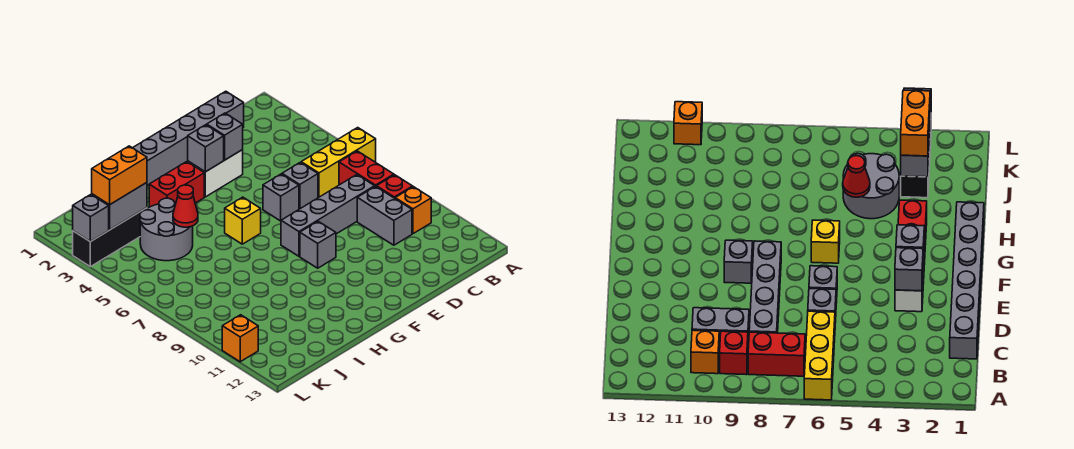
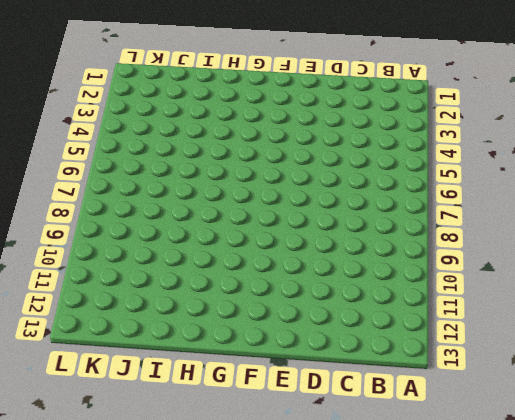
none -> yellow 1x3 brick [301,128,376,198]
none -> red 1x2 brick [339,151,394,187]
none -> red 1x1 brick [377,175,413,198]

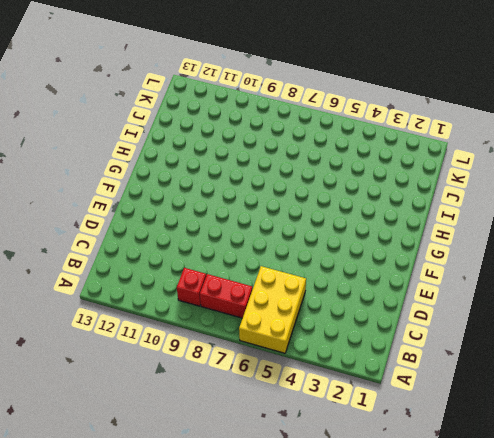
yellow 2x3 brick [239,266,306,353] -> yellow 1x3 brick [301,128,376,198]
none -> orange 1x1 brick [395,187,431,234]
none -> grey 1x6 brick [133,91,244,186]
none -> grey 1x4 brick [281,175,375,256]

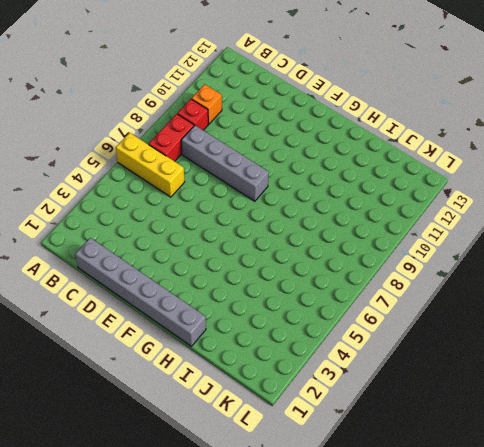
none -> grey 1x2 brick [357,186,412,245]
none -> grey 1x1 brick [282,162,318,209]
none -> white 1x2 brick [187,150,243,197]

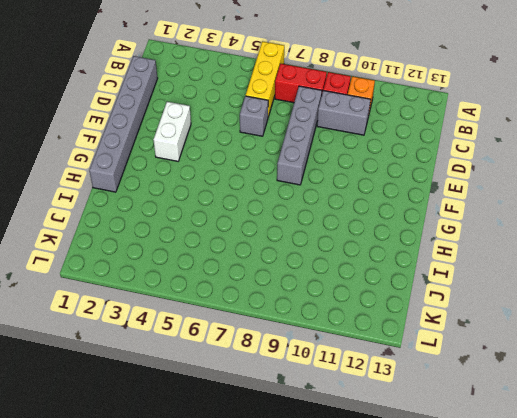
none -> grey 1x1 brick [263,174,299,221]
none -> grey 1x1 brick [300,221,336,268]
none -> red 1x2 brick [149,162,204,207]

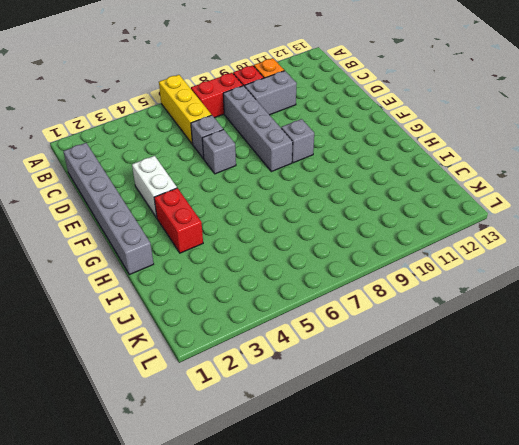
none -> yellow 1x1 brick [225,197,261,244]
none -> grey 2x2 round brick [140,198,193,261]
none -> black 1x3 brick [73,208,147,267]

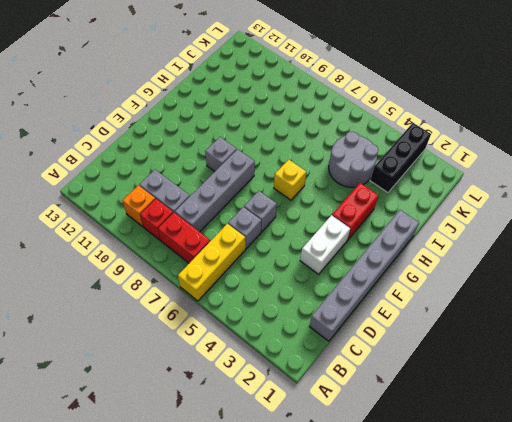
none -> orange 1x1 brick [222,315,258,362]
none -> grey 1x1 brick [207,113,243,160]
none -> grey 1x1 brick [188,125,224,172]

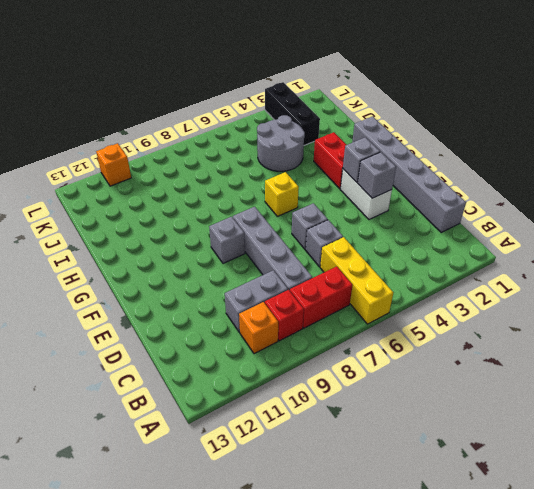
none -> red 1x1 cone [173,185,198,227]
none -> grey 1x2 brick [92,183,147,230]
none -> grey 1x1 brick [73,195,109,242]

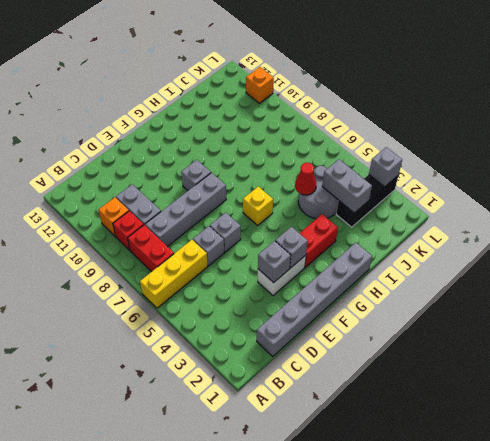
grey 1x2 brick [322,159,372,213] -> grey 1x2 brick turned to [92,183,147,230]
none -> orange 1x2 brick [92,146,147,205]

